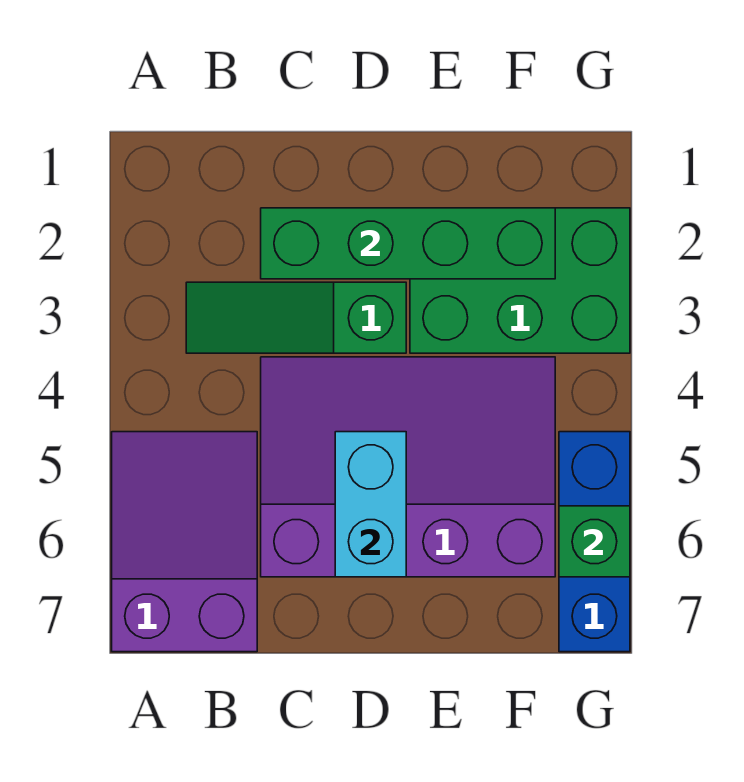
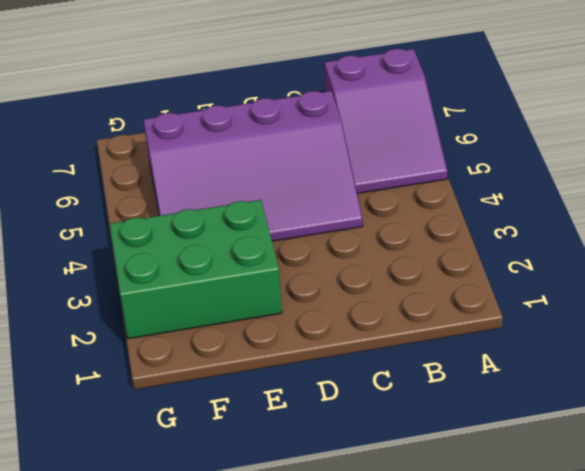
none -> green 1x3 slope [186,282,406,353]
none -> blue 1x3 brick [559,432,630,652]

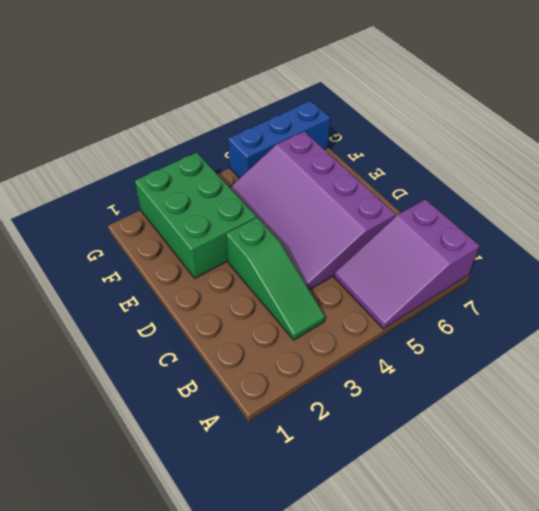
none -> green 1x4 brick [261,208,555,279]
none -> cyan 1x2 brick [335,432,406,577]

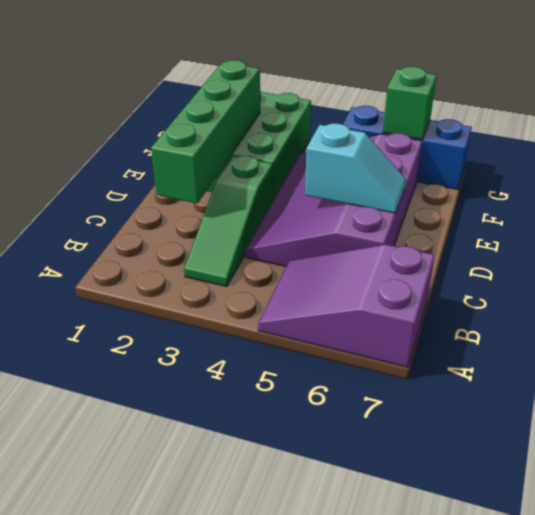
cyan 1x2 slope [305,123,406,213] -> cyan 1x2 brick [335,432,406,577]

